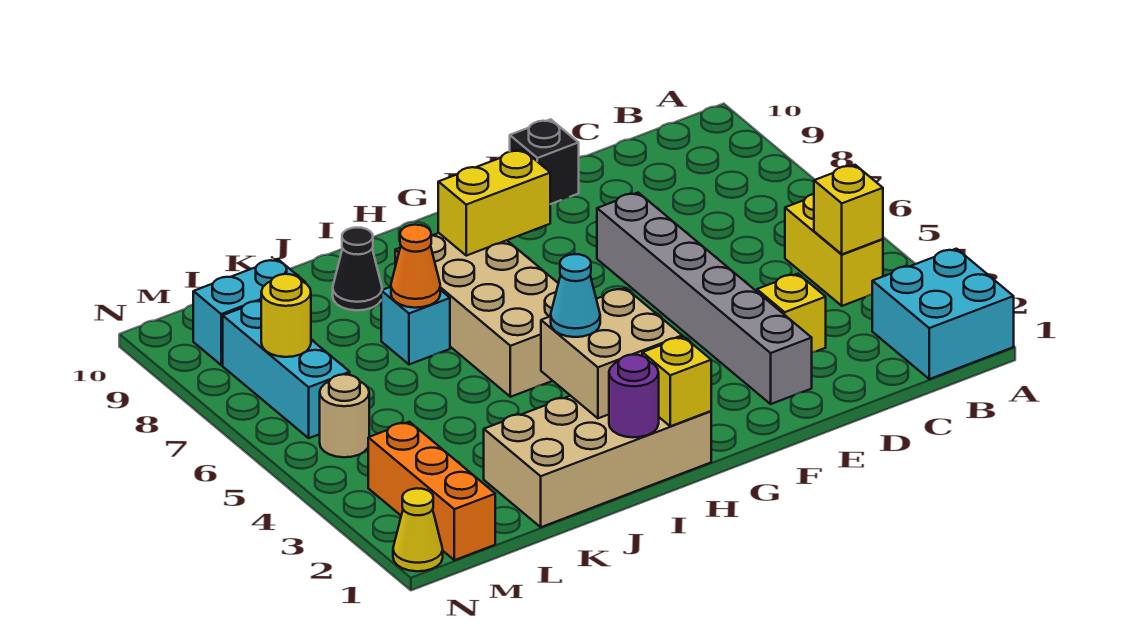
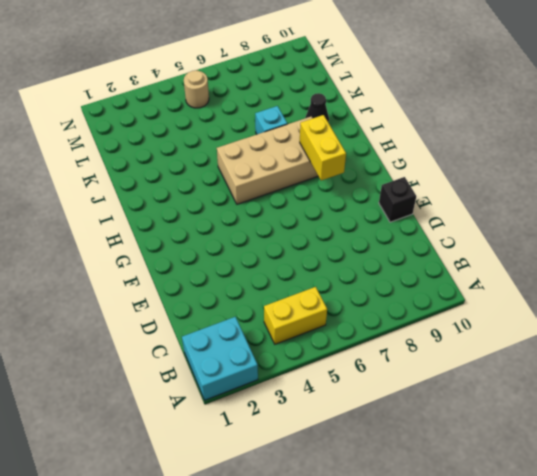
none -> yellow 1x1 brick [757,274,826,352]
none -> grey 1x6 brick [597,193,812,404]
none -> tan 2x4 brick [484,396,711,527]

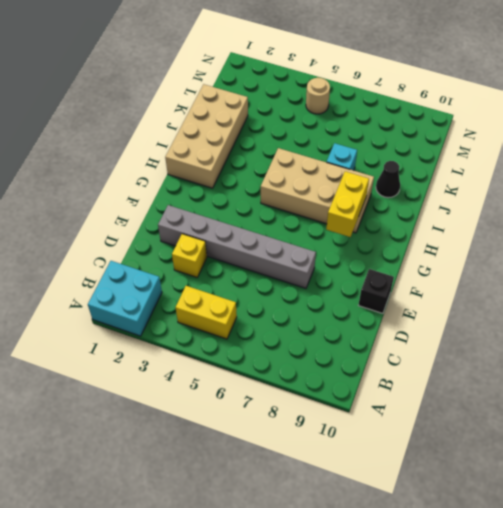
none -> cyan 1x2 brick [193,259,305,365]
none -> orange 1x3 brick [368,422,495,560]
none -> cyan 1x3 brick [223,301,350,438]

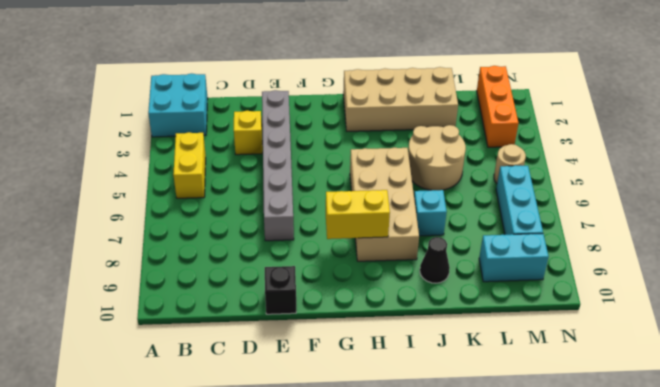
tan 2x2 round brick [408,125,466,190] -> none
none -> yellow 1x1 cone [393,488,443,571]
none -> yellow 1x1 brick [814,165,883,254]
none -> yellow 1x1 brick [642,337,711,426]

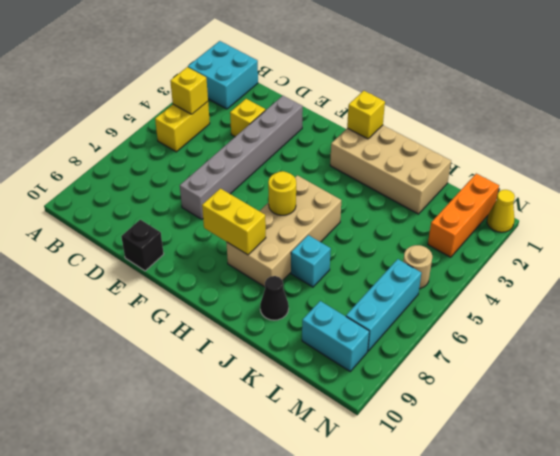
yellow 1x1 round brick [268,171,296,215] -> yellow 1x1 round brick moved to [261,274,311,357]
none -> tan 2x2 brick [541,288,682,418]
none -> purple 1x1 round brick [609,355,659,437]
none -> orange 1x1 cone [391,225,440,308]

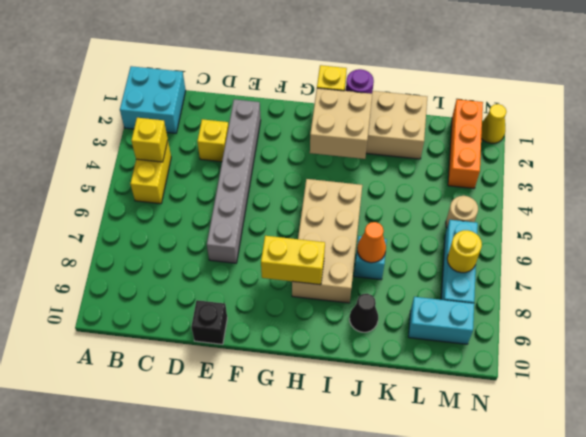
none -> cyan 1x1 cone [551,254,600,337]

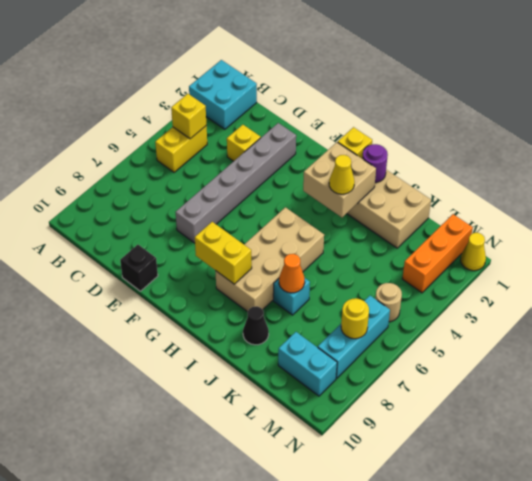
yellow 1x1 cone [329,155,355,194] -> cyan 1x1 cone [551,254,600,337]

